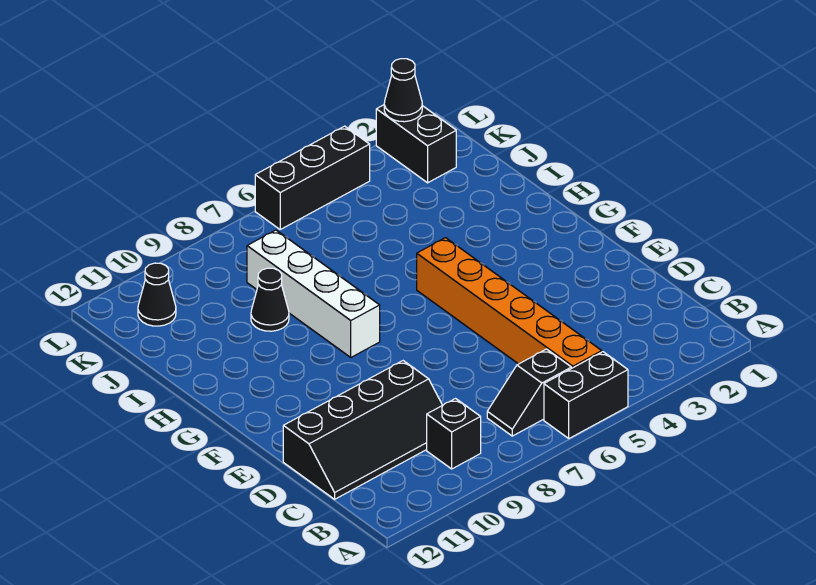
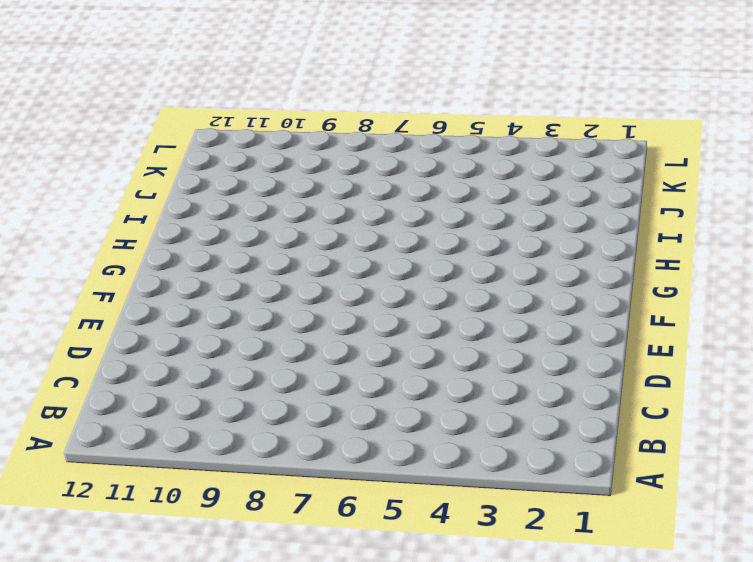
none -> black 1x2 brick [544,352,628,438]
none -> orange 1x6 brick [417,238,602,368]

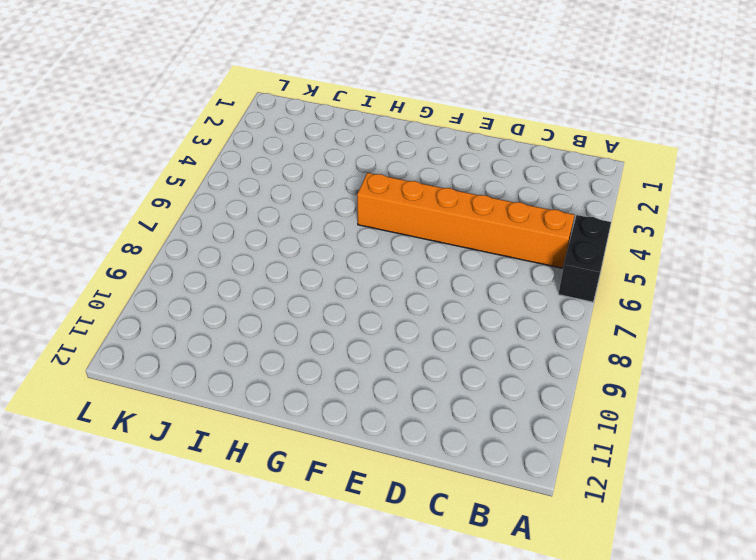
none -> black 1x2 slope [487,349,571,436]
none -> black 1x1 brick [427,399,481,469]

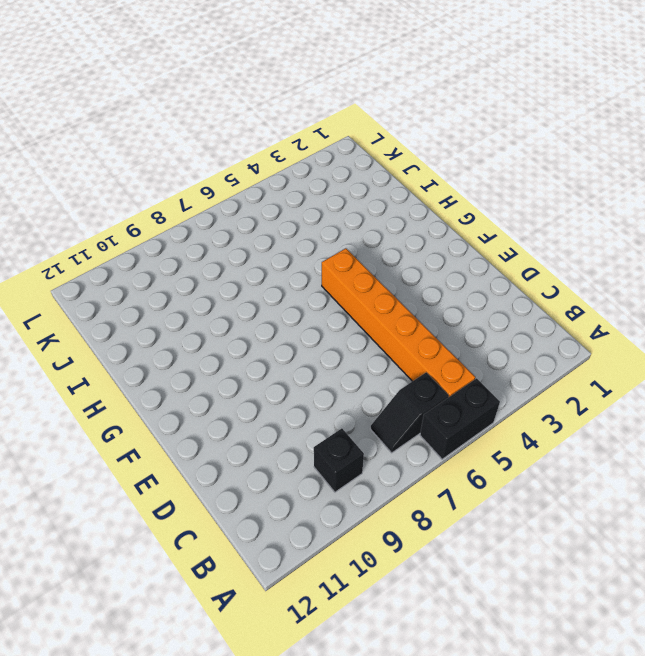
none -> black 2x4 slope [283,361,442,499]
none -> white 1x4 brick [247,230,380,357]

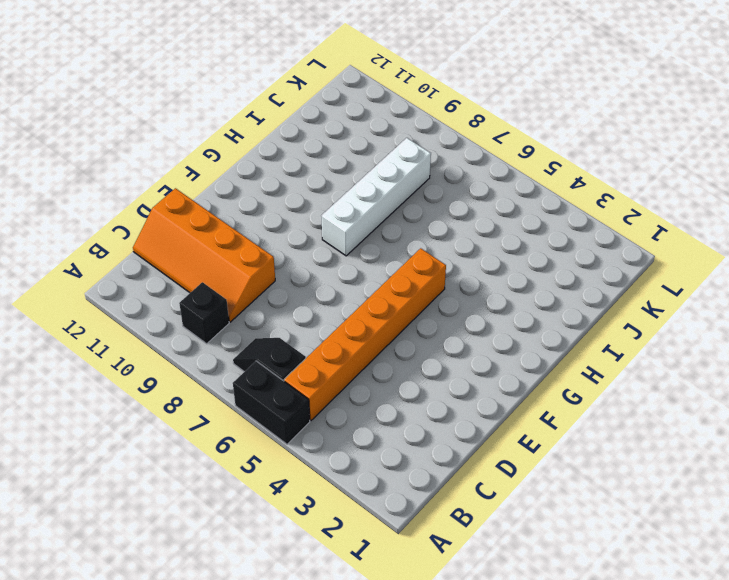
orange 2x4 slope [133,188,275,322] -> black 2x4 slope [283,361,442,499]
none -> black 1x1 cone [251,268,289,331]
none -> black 1x2 brick [376,105,456,183]

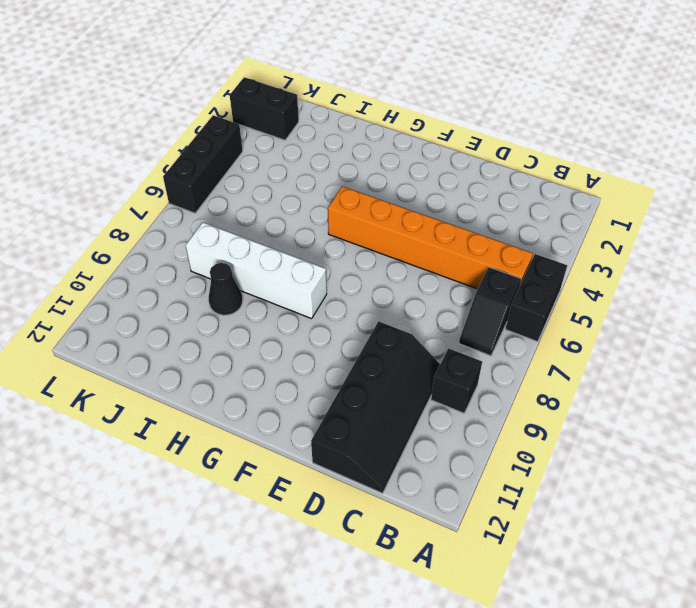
none -> black 1x1 cone [138,263,176,326]
none -> black 1x1 cone [384,59,422,122]

